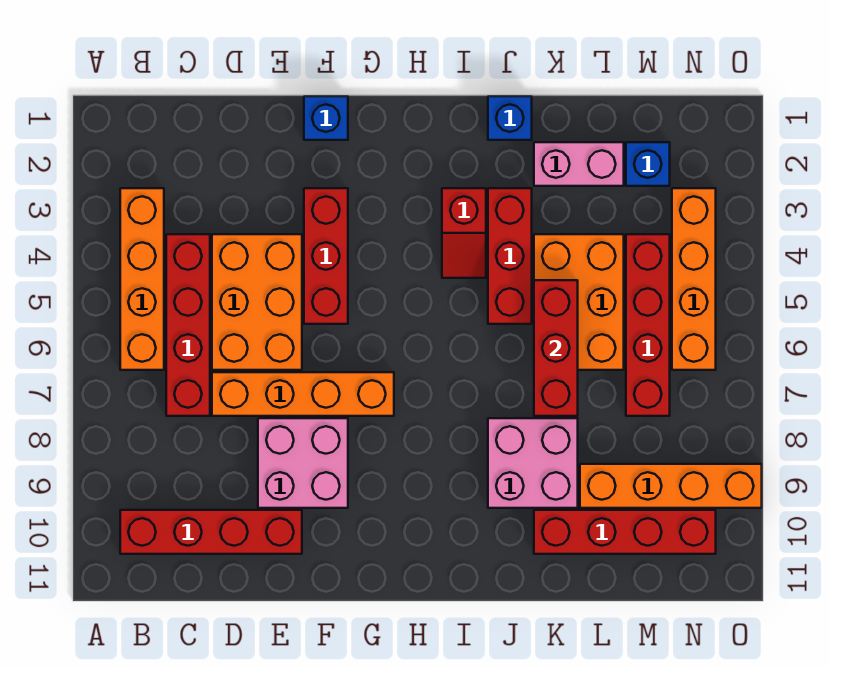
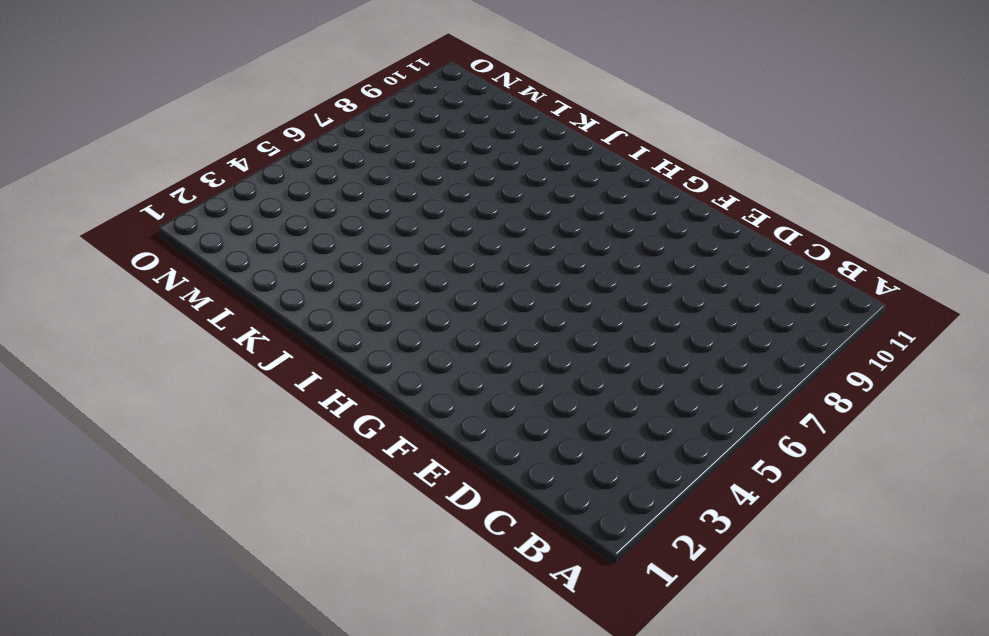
none -> orange 1x4 brick [120,188,164,370]
none -> red 1x4 brick [120,510,302,554]
none -> red 1x4 brick [166,234,210,416]

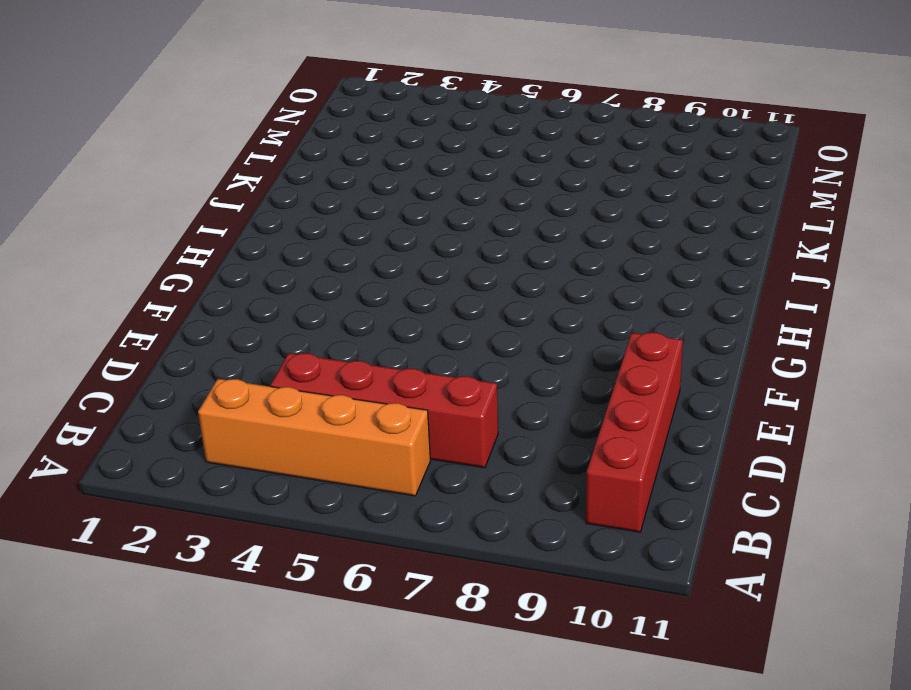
none -> orange 2x3 brick [212,234,302,370]
none -> orange 1x4 brick [212,372,394,416]
none -> pink 2x2 brick [258,418,348,508]

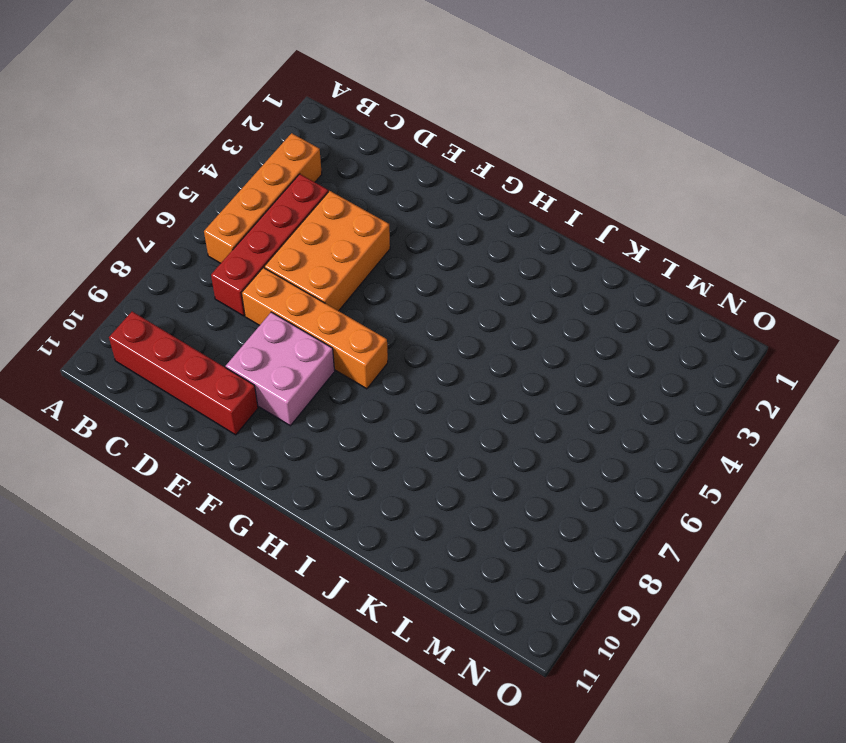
none -> blue 1x1 brick [304,96,348,140]
none -> red 1x3 brick [304,188,348,324]
none -> red 1x2 slope [442,188,486,278]

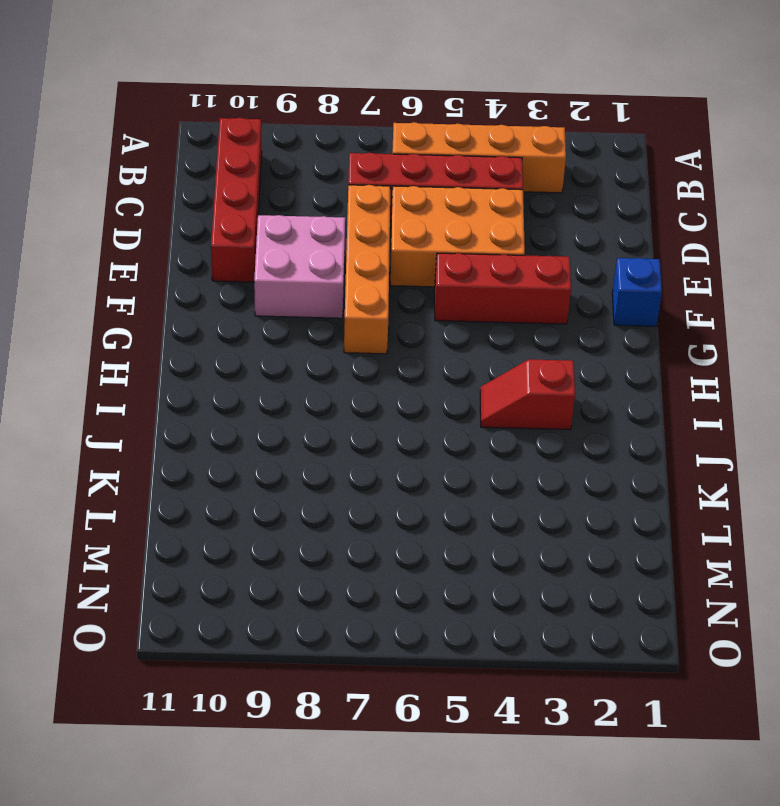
none -> blue 1x1 brick [488,96,532,140]
none -> red 1x3 brick [488,188,532,324]
none -> pink 2x2 brick [488,418,578,508]

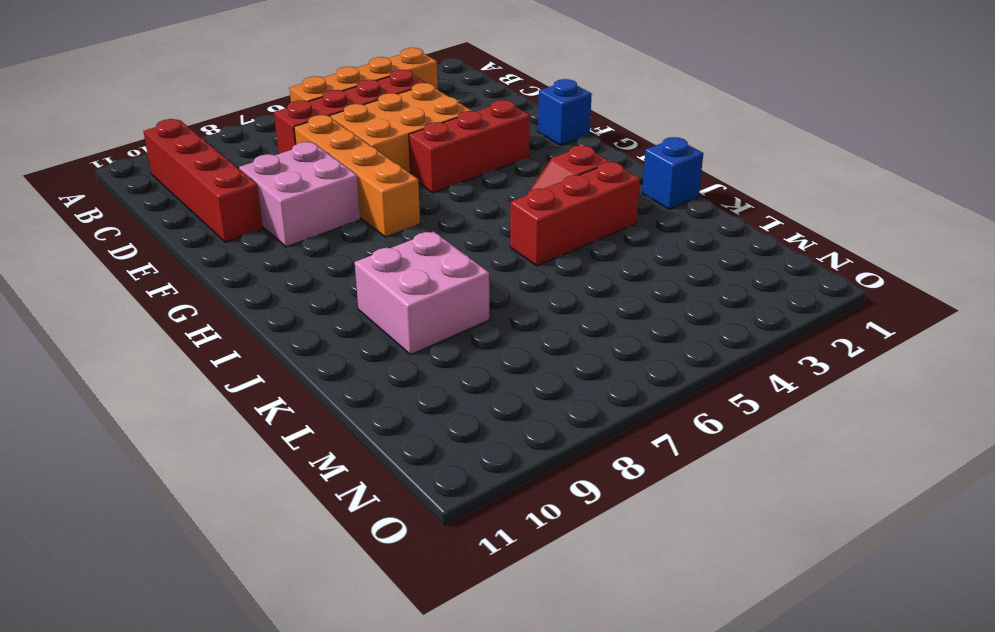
none -> pink 1x2 brick [534,142,624,186]
none -> orange 2x3 brick [534,234,624,370]
none -> red 1x4 brick [534,510,716,554]

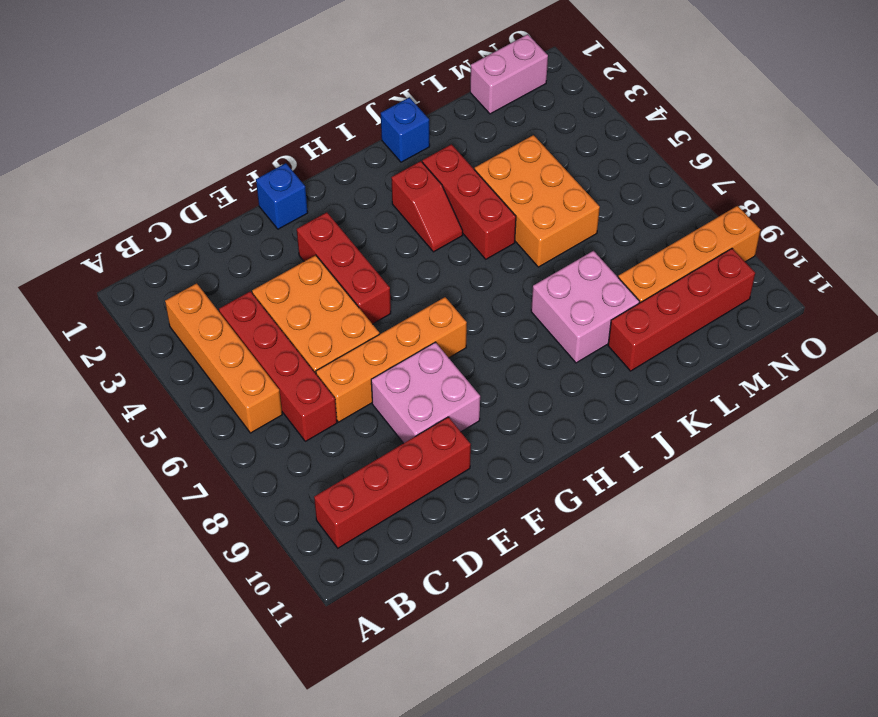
pink 1x2 brick [470,34,548,114] -> pink 1x2 brick moved to [534,142,624,186]
none -> blue 1x1 brick [626,142,670,186]
none -> red 1x4 brick [626,234,670,416]
none -> orange 1x4 brick [672,188,716,370]

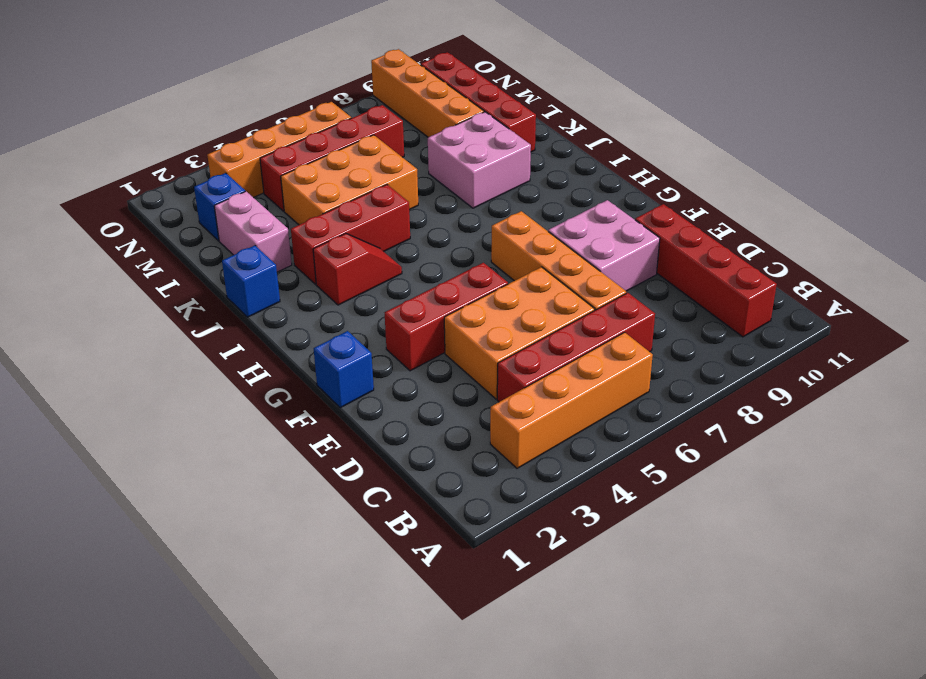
none -> red 1x3 brick [534,280,578,416]

